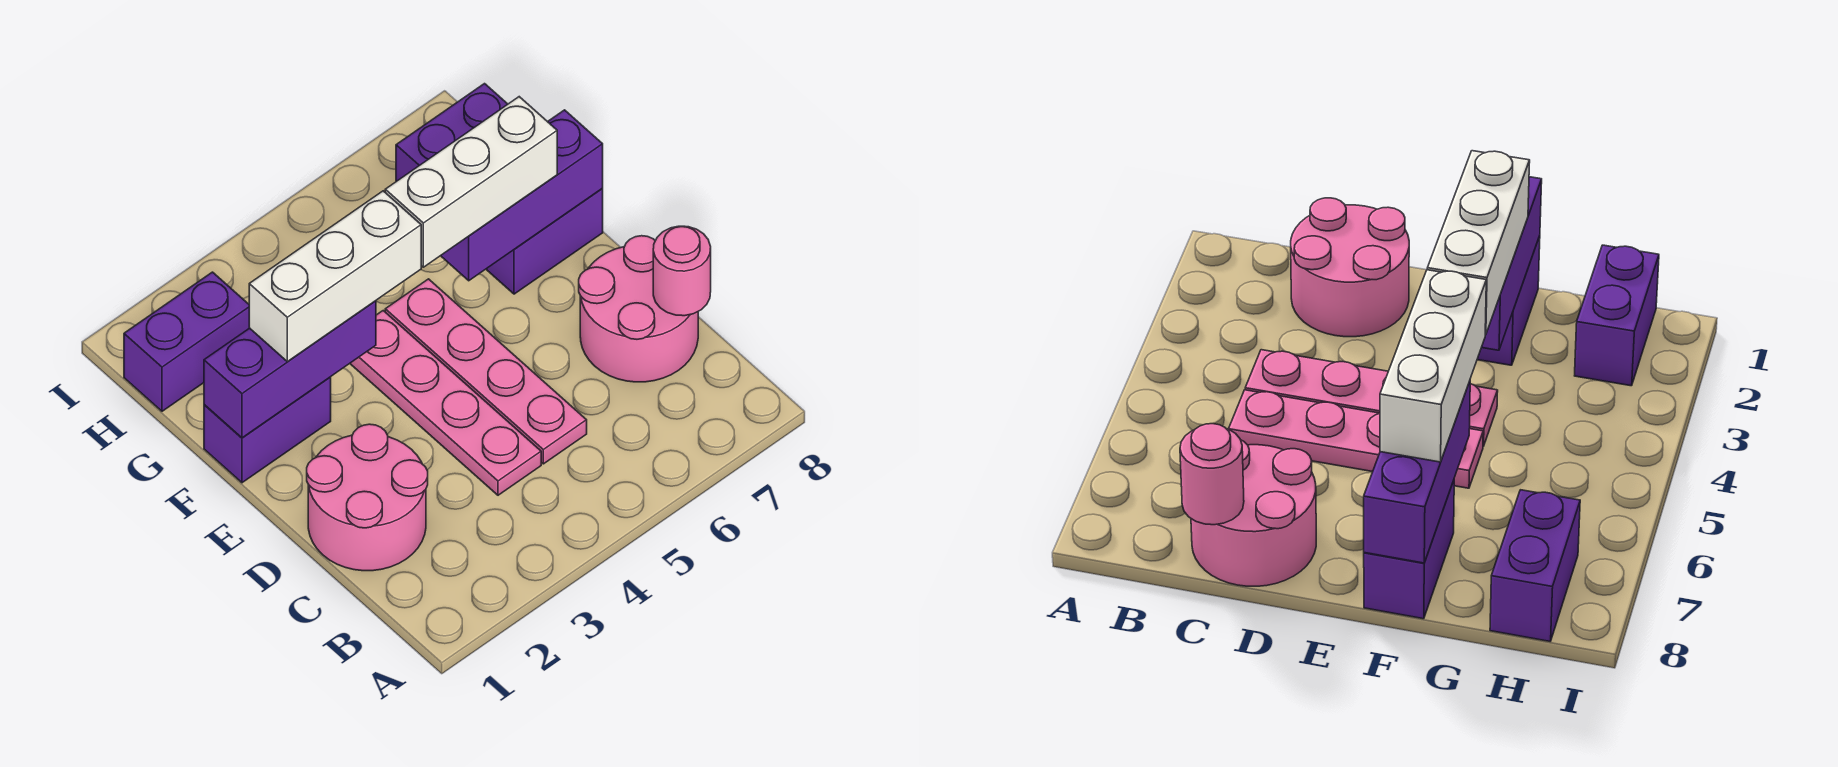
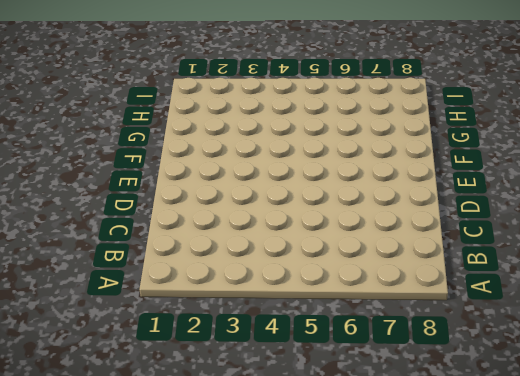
none -> pink 2x2 round brick [307,424,428,571]
none -> pink 1x4 plate [350,311,541,495]
none -> pink 1x4 plate [385,279,587,464]

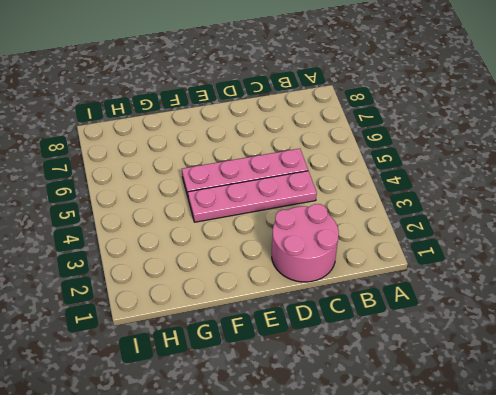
none -> pink 2x2 round brick [579,236,698,382]
none -> purple 1x2 brick [204,377,331,483]
none -> purple 1x2 brick [486,188,603,294]

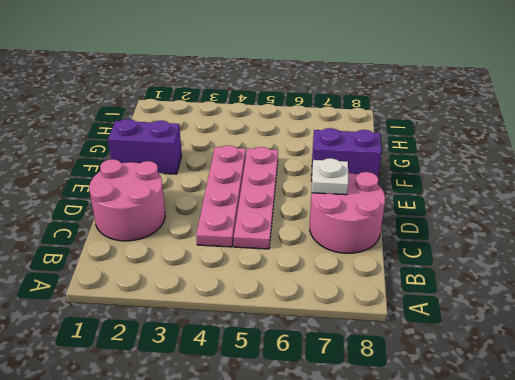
white 1x1 plate [312,158,348,195] -> none
none -> purple 1x2 brick [124,272,249,411]
none -> purple 1x2 brick [396,84,508,181]
none -> pink 1x1 round brick [653,226,711,316]

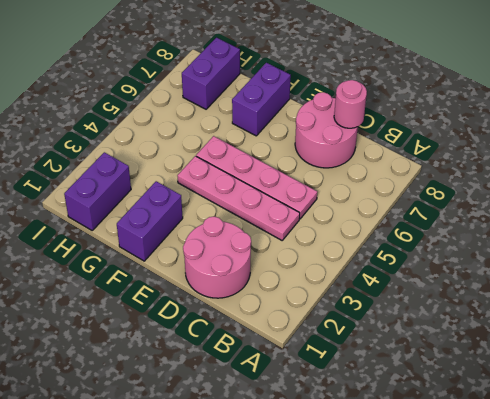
none -> purple 1x3 brick [204,301,376,438]
none -> purple 1x3 brick [441,110,603,281]
none -> white 1x3 brick [249,191,421,362]

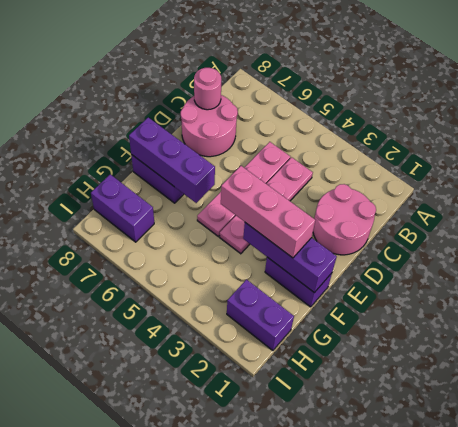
pink 1x3 brick [221,166,315,258] -> white 1x3 brick [249,191,421,362]
none -> white 1x3 brick [385,97,557,267]

